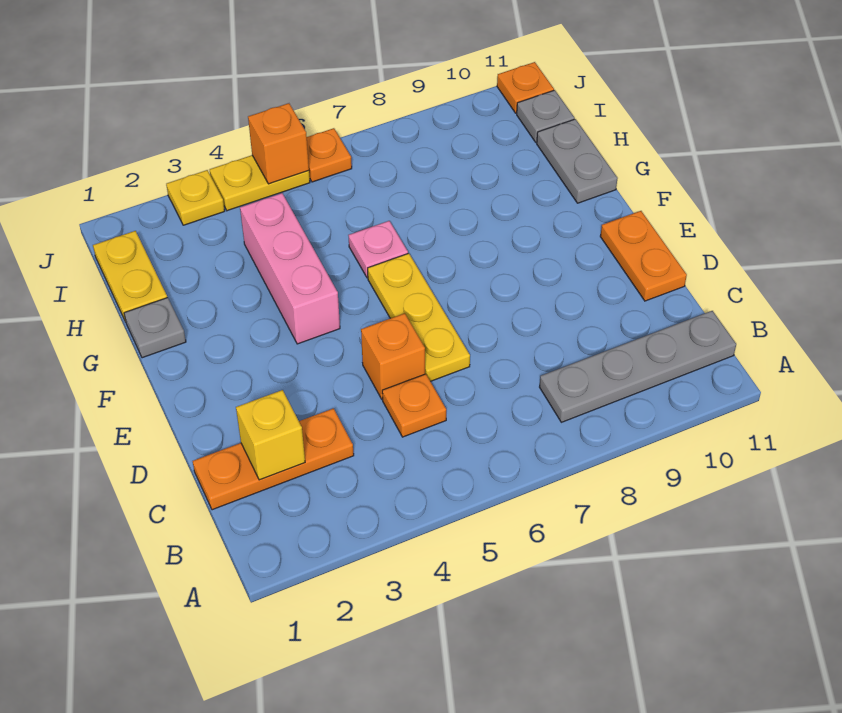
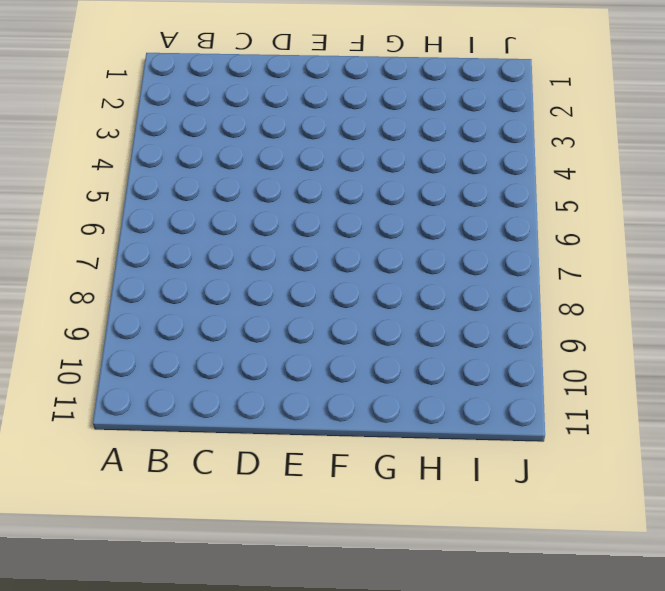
none -> grey 1x4 plate [540,311,736,422]
none -> orange 1x3 plate [193,408,354,510]
none -> orange 1x1 plate [382,374,446,437]

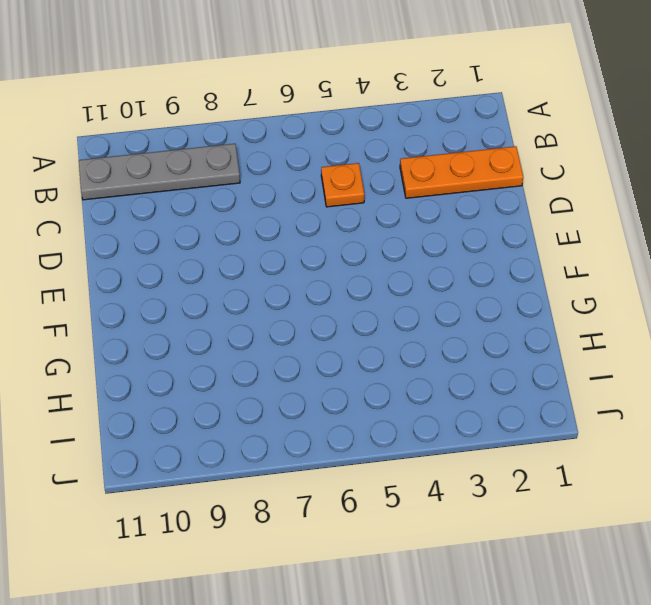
none -> orange 1x1 brick [361,313,425,399]
none -> yellow 1x3 plate [368,253,470,381]
none -> orange 1x2 plate [600,211,687,301]

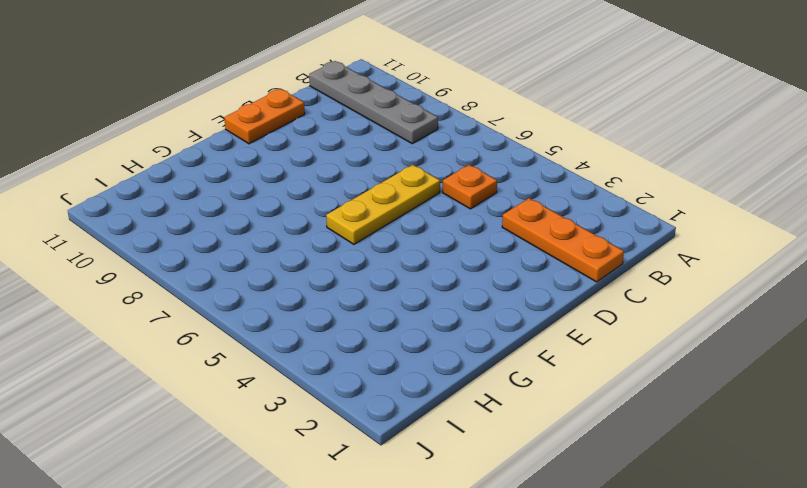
none -> orange 1x1 brick [361,313,425,399]
none -> pink 1x3 brick [240,193,340,344]
none -> grey 1x1 plate [124,297,186,358]

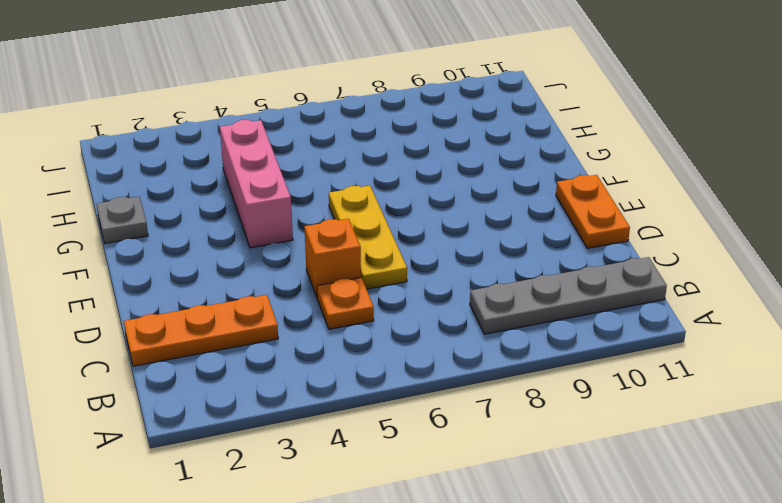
none -> pink 1x1 plate [348,221,408,278]
none -> grey 1x2 plate [537,119,618,203]
none -> yellow 1x2 plate [93,231,167,322]

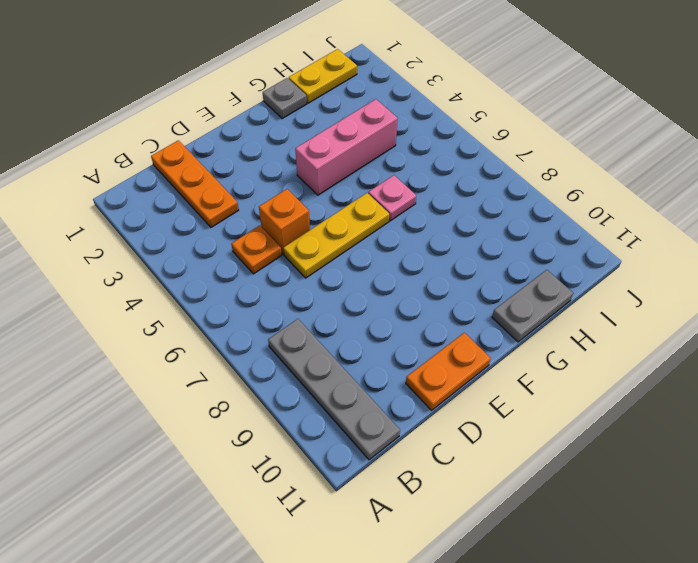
none -> grey 1x1 plate [517,90,575,142]
none -> yellow 1x1 plate [166,170,225,225]
none -> yellow 1x2 plate [210,155,310,211]

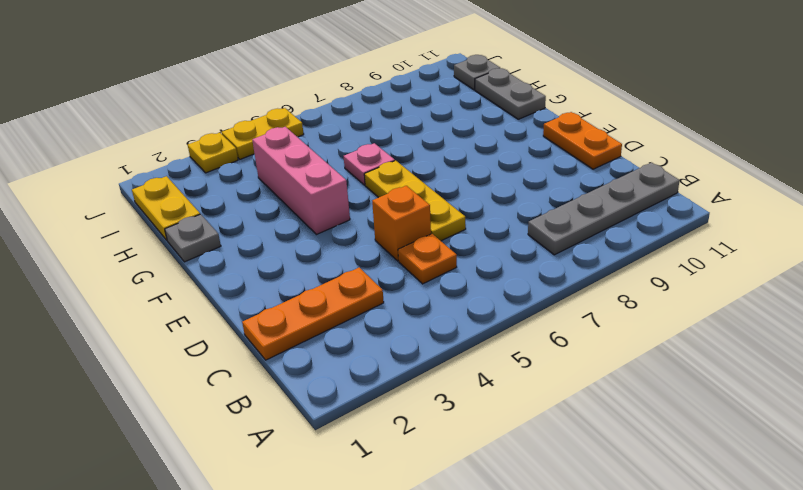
none -> orange 1x1 plate [307,128,352,182]
none -> orange 1x1 plate [497,62,554,113]
none -> yellow 1x1 brick [236,390,305,480]

